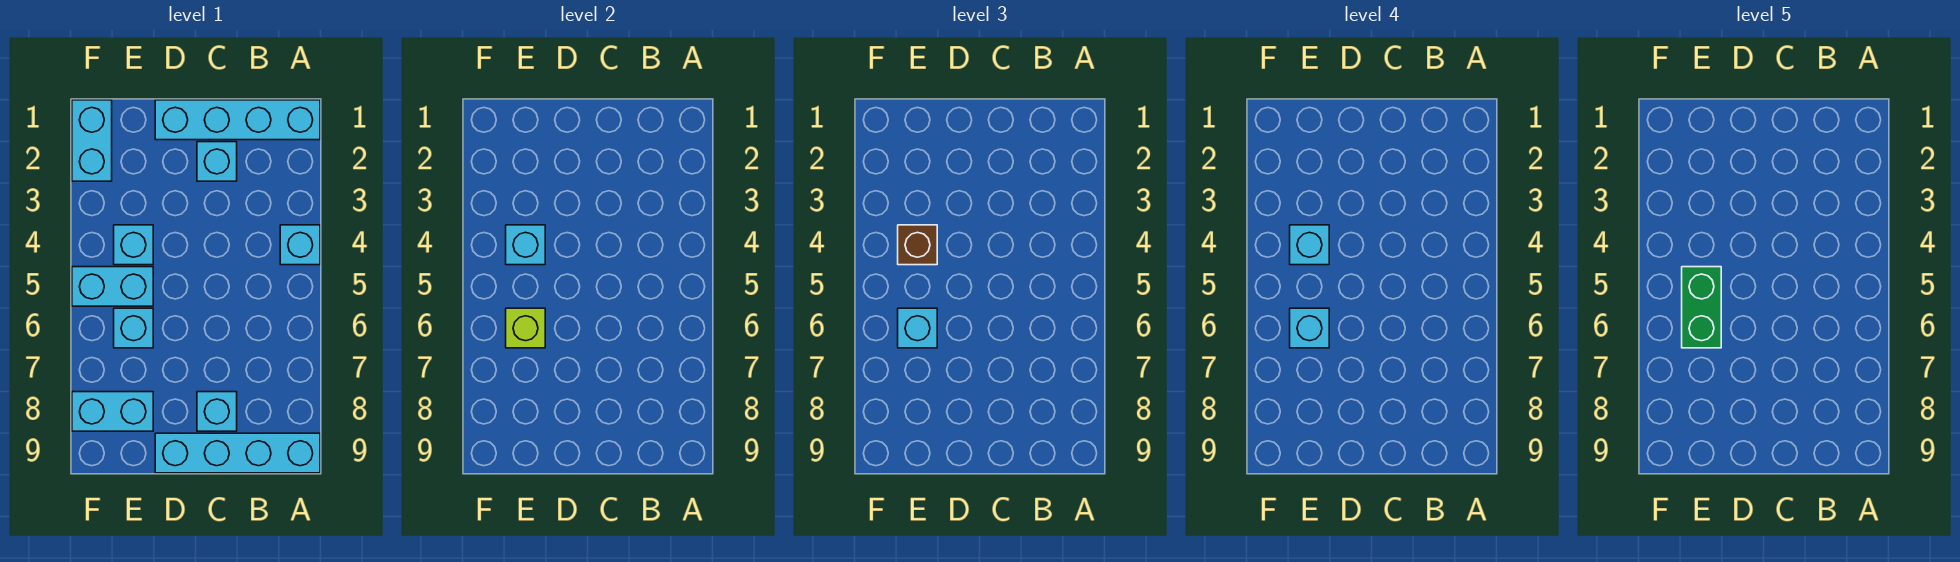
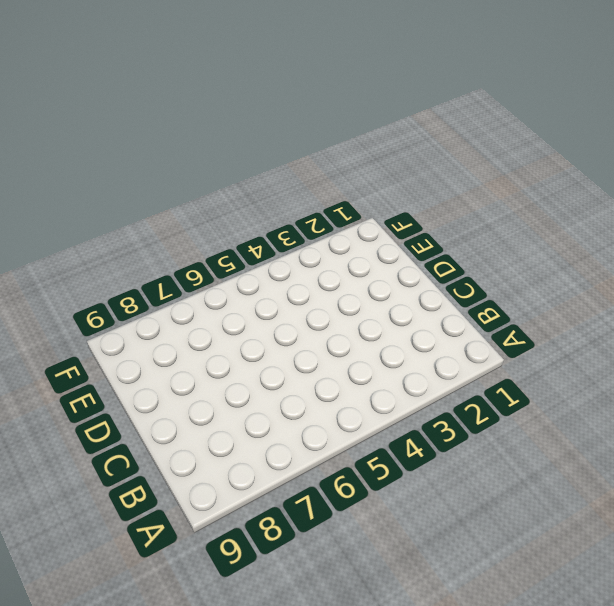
none -> cyan 1x4 brick [155,100,320,140]
none -> cyan 1x1 brick [280,225,320,265]
none -> cyan 1x4 brick [155,433,320,473]

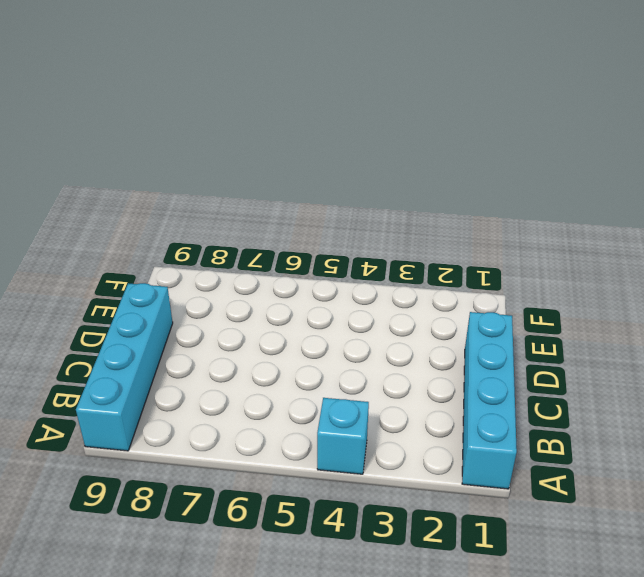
none -> cyan 1x1 brick [197,142,237,181]
none -> cyan 1x1 brick [197,392,237,431]
none -> cyan 1x1 brick [114,225,153,265]

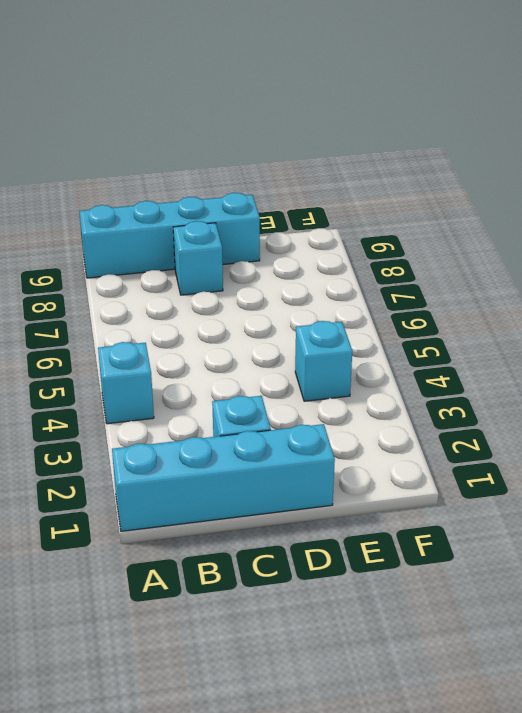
none -> cyan 1x2 brick [72,267,153,306]
none -> cyan 1x1 brick [114,308,153,348]
none -> cyan 1x2 brick [72,392,153,431]

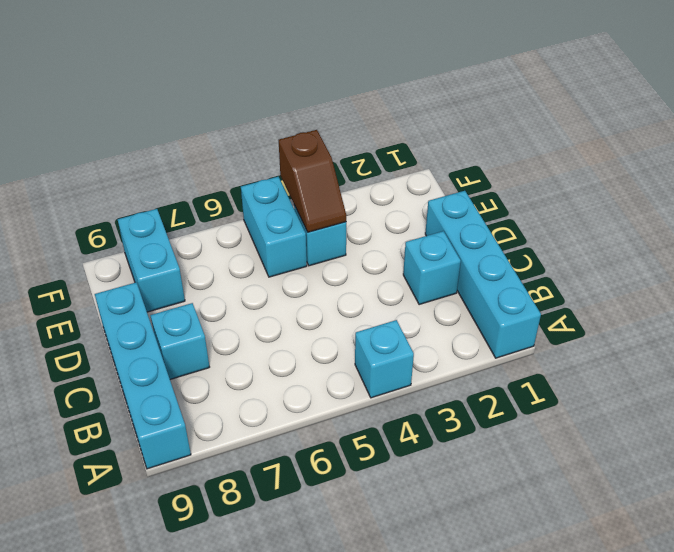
brown 1x2 slope [279,130,346,232] -> cyan 1x1 brick [506,225,545,265]
none -> cyan 1x1 brick [114,308,153,348]
none -> cyan 1x2 brick [72,100,112,181]
none -> lime 1x1 brick [506,308,545,348]

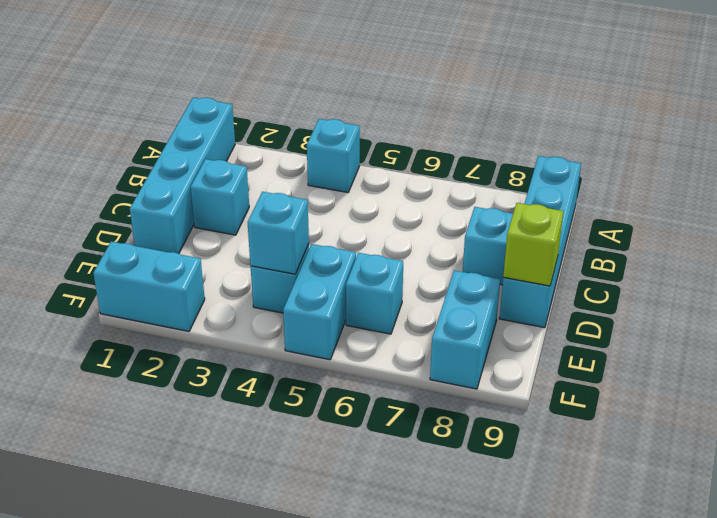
lime 1x1 brick [503,203,564,286] -> lime 1x1 brick moved to [506,308,545,348]
none -> brown 1x1 brick [898,225,937,265]
none -> cyan 1x1 brick [898,308,937,348]
none -> cyan 1x1 brick [1290,225,1329,265]

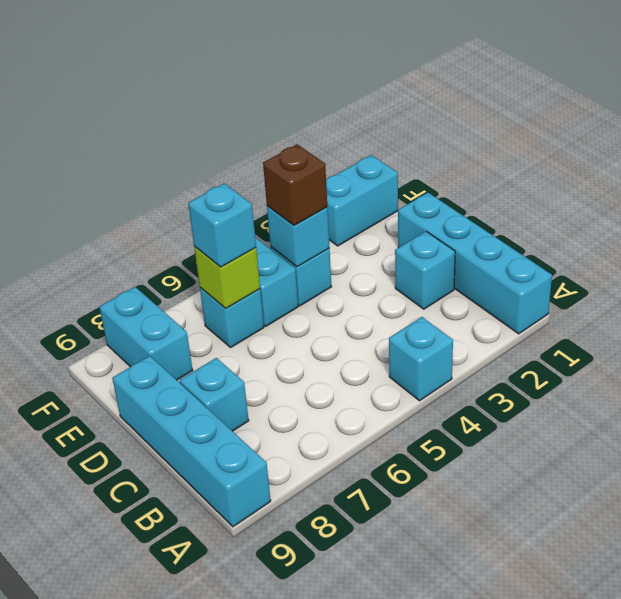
none -> cyan 1x1 brick [1290,225,1329,265]
none -> cyan 1x1 brick [1290,308,1329,348]
none -> green 1x2 brick [1682,267,1721,348]

